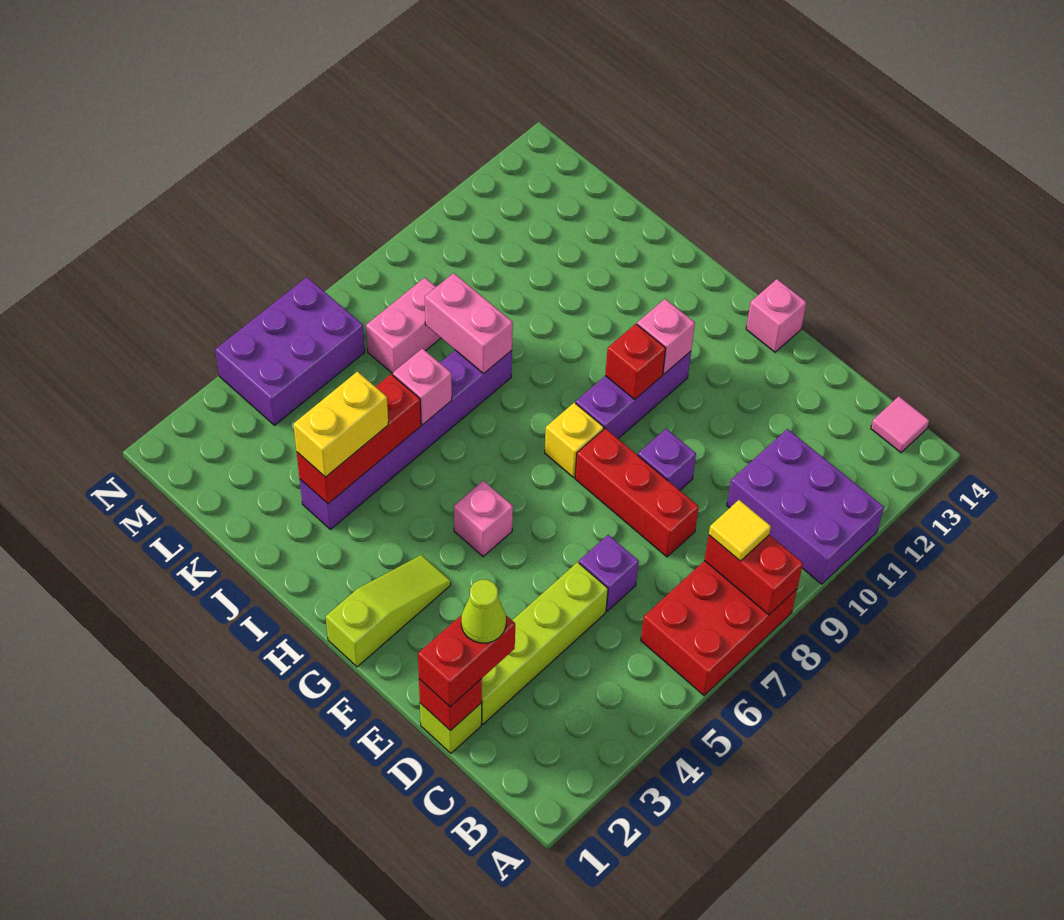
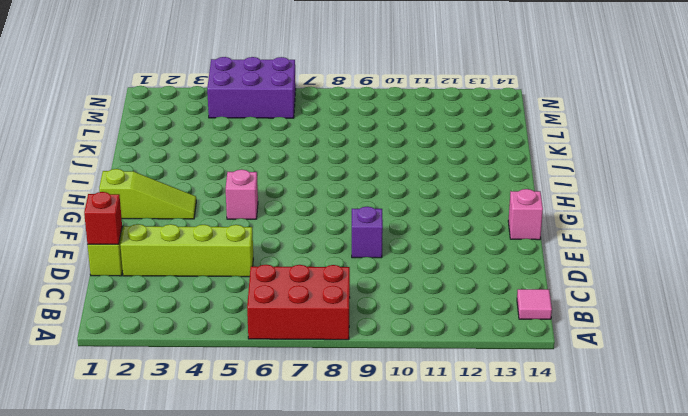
none -> purple 2x3 brick [727,429,884,584]
none -> purple 1x1 brick [579,535,639,611]
none -> red 1x3 brick [575,428,699,557]

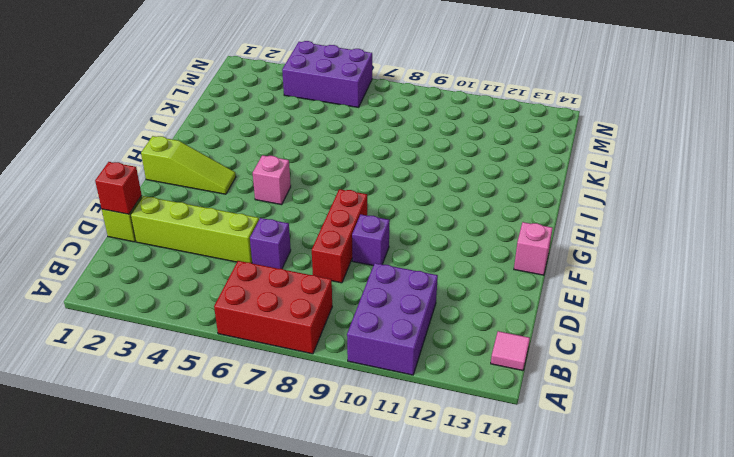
none -> yellow 1x1 brick [545,402,604,477]
none -> purple 1x3 brick [576,351,691,439]
none -> purple 1x6 brick [300,350,512,530]

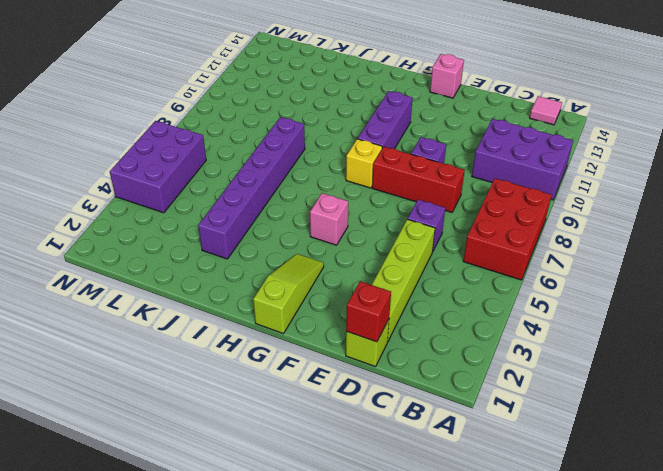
none -> pink 1x2 brick [366,278,441,374]
none -> red 1x2 brick [704,535,803,615]
none -> red 1x1 brick [605,324,666,399]

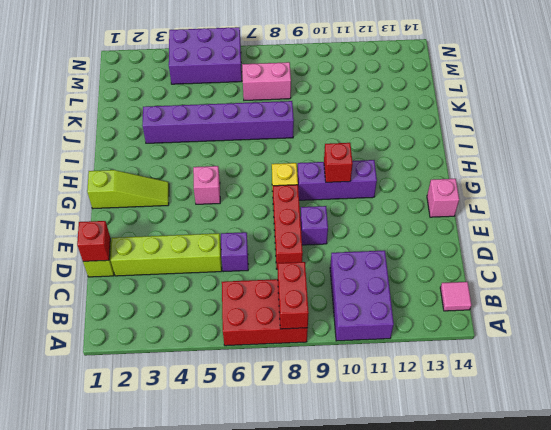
none -> pink 1x1 brick [637,299,695,374]
none -> red 1x3 brick [297,374,421,504]
none -> pink 1x1 brick [393,348,452,425]

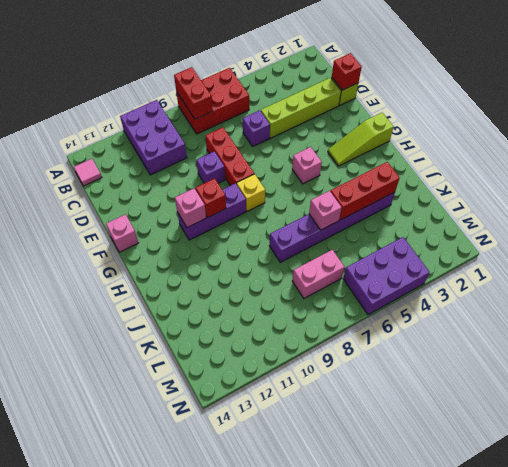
none -> pink 1x2 brick [425,273,513,374]
none -> yellow 1x1 tile [709,500,771,561]
none -> red 1x2 brick [418,616,515,707]

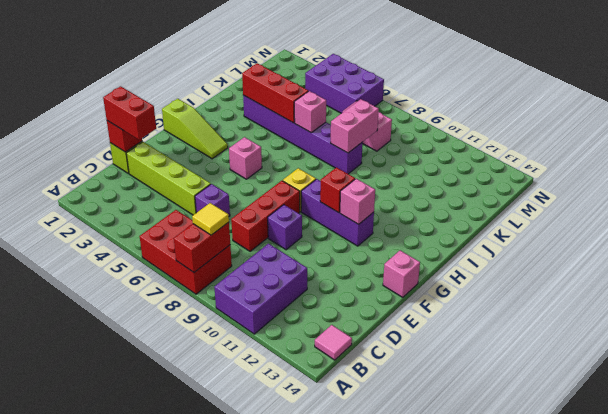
none -> yellow 1x2 brick [293,372,388,477]
none -> lime 1x1 cone [461,580,506,643]

